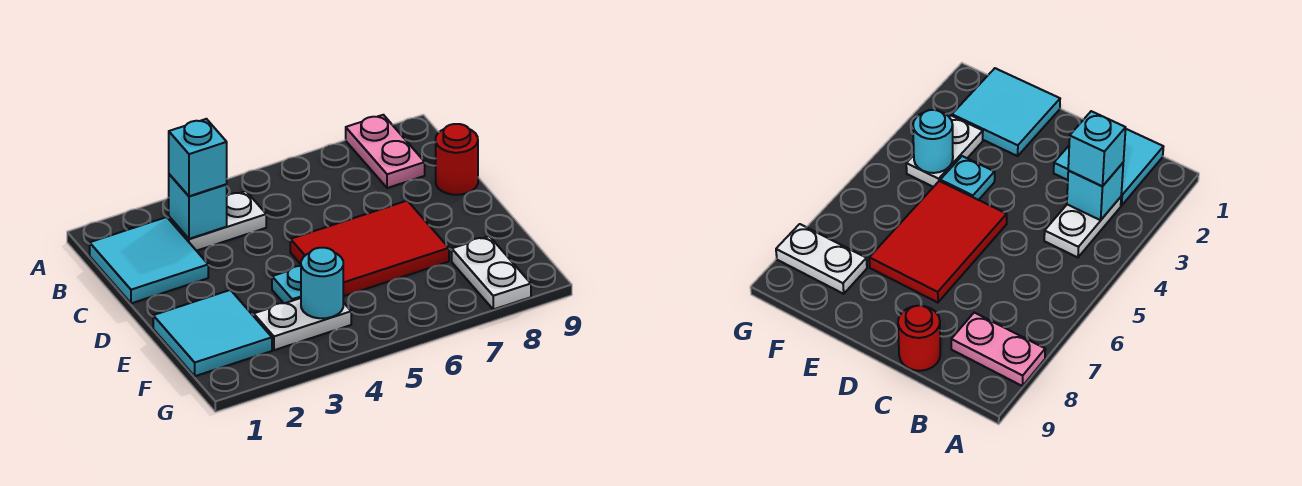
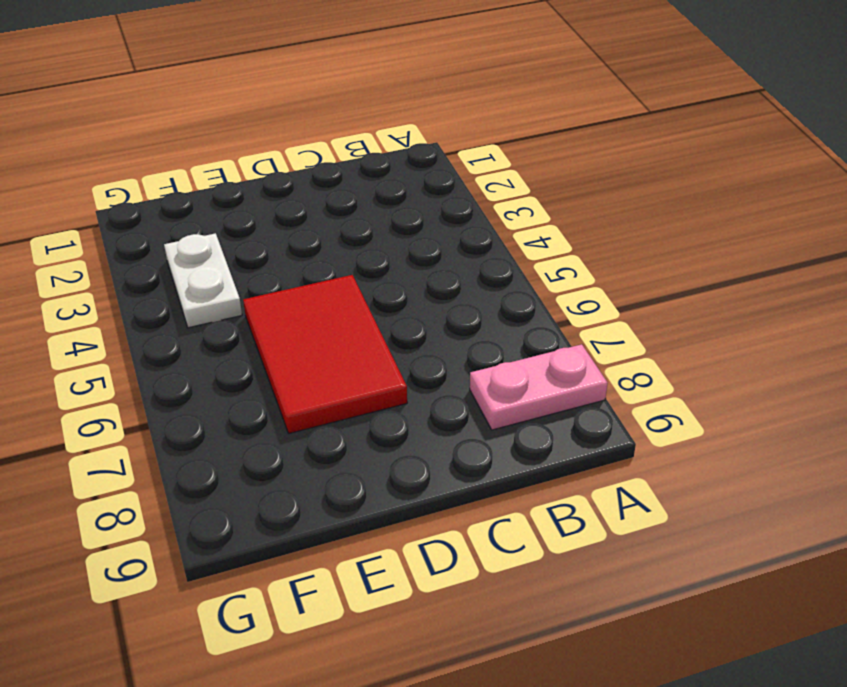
none -> cyan 2x2 tile [90,217,208,303]
none -> white 1x2 plate [169,191,266,251]
none -> red 1x1 round brick [436,124,478,195]

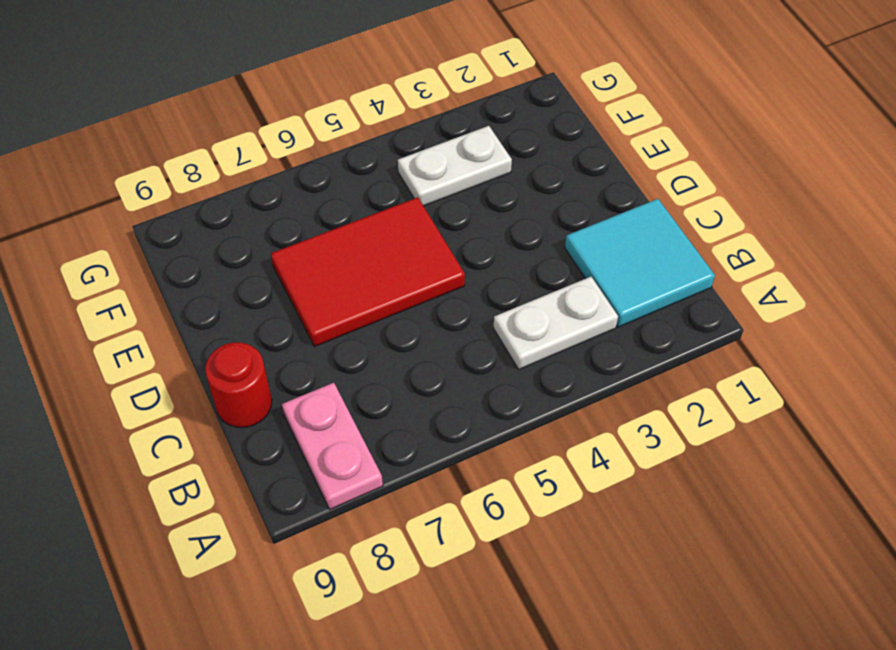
none -> cyan 2x2 tile [153,290,272,376]
none -> cyan 1x1 plate [272,266,301,303]
none -> white 1x2 plate [452,236,531,309]

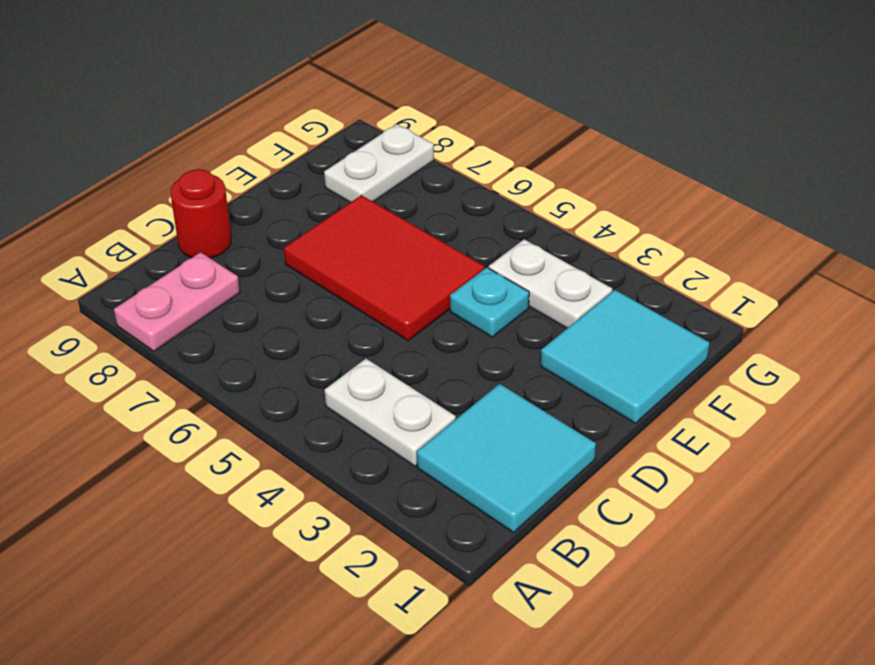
none -> cyan 1x1 brick [169,174,227,239]
none -> cyan 1x1 round brick [301,248,343,318]
none -> cyan 1x1 brick [169,119,227,196]

